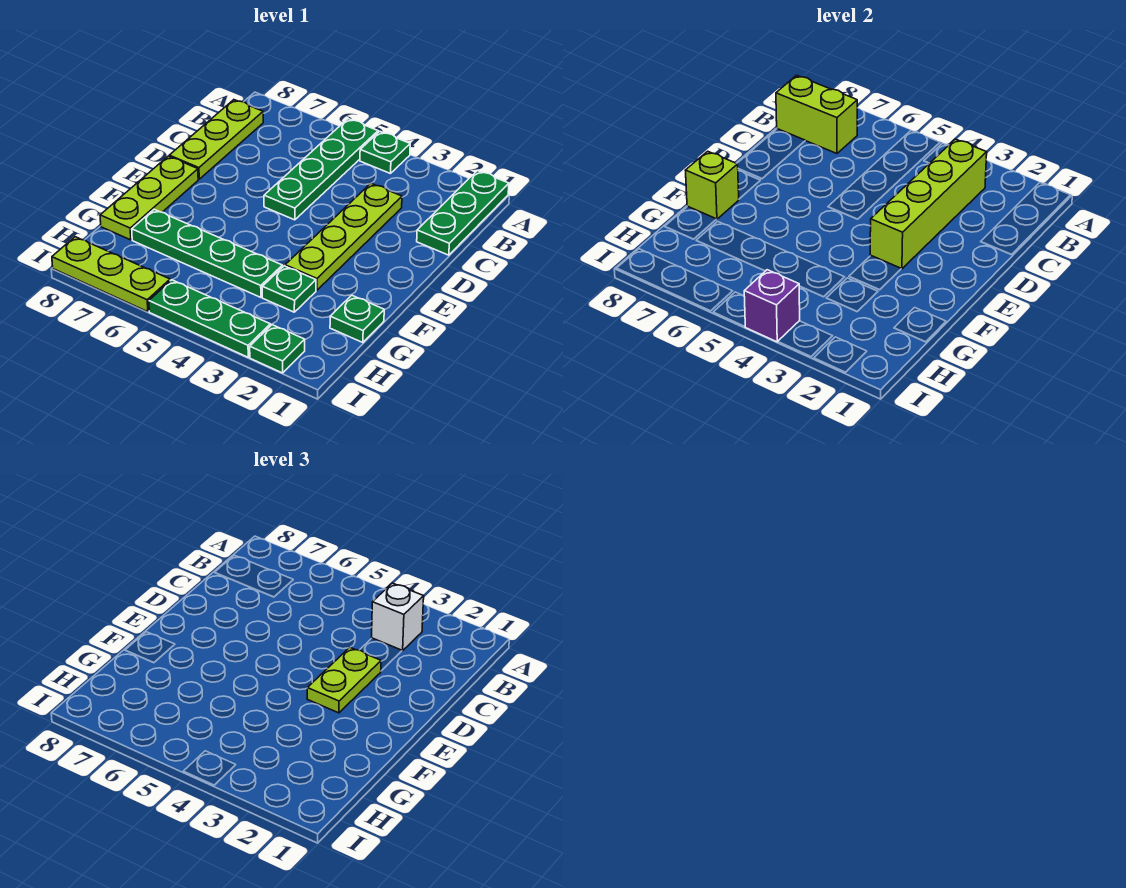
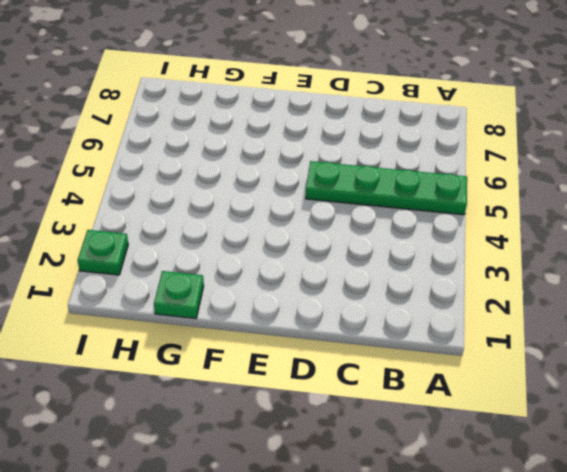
none -> green 1x3 plate [417,171,509,255]
none -> green 1x1 plate [360,131,410,174]
none -> lime 1x3 plate [169,100,263,179]

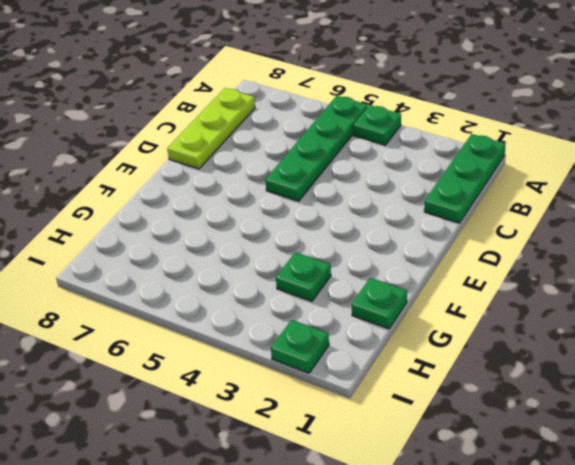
none -> lime 1x4 plate [285,184,402,290]
none -> lime 1x3 plate [100,156,198,240]
none -> green 1x4 plate [132,210,282,297]

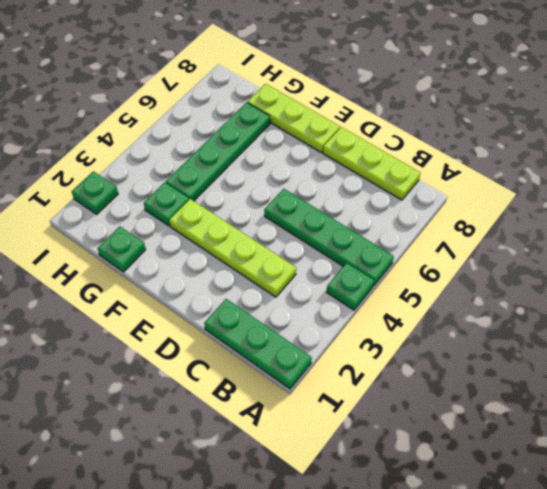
none -> green 1x3 plate [149,280,270,357]
none -> lime 1x3 plate [52,237,170,312]
none -> lime 1x4 brick [870,139,987,269]

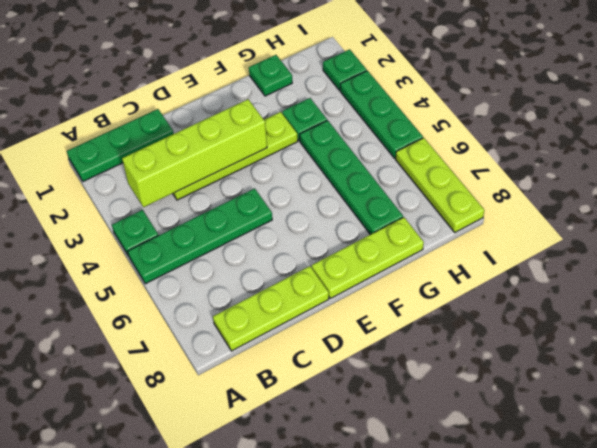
none -> lime 1x2 brick [776,75,857,154]
none -> lime 1x1 brick [685,151,739,219]
none -> purple 1x1 brick [744,270,800,342]

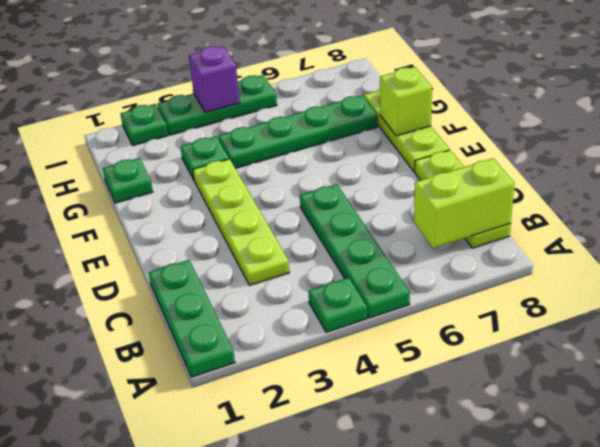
none -> lime 1x3 plate [52,237,170,312]
none -> lime 1x4 brick [870,139,987,269]
none -> white 1x1 brick [372,583,424,651]

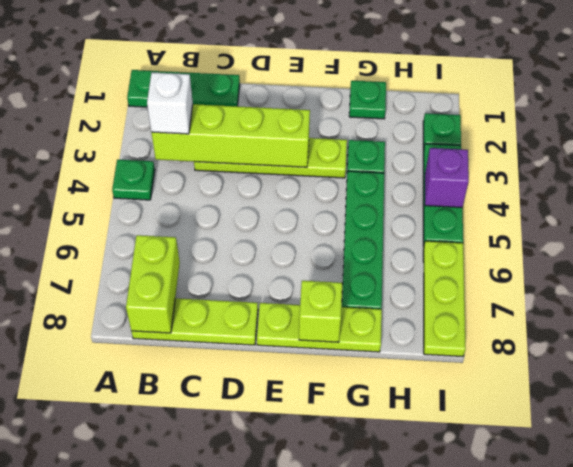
none -> green 1x4 plate [264,119,378,220]
none -> lime 1x2 plate [307,648,381,713]

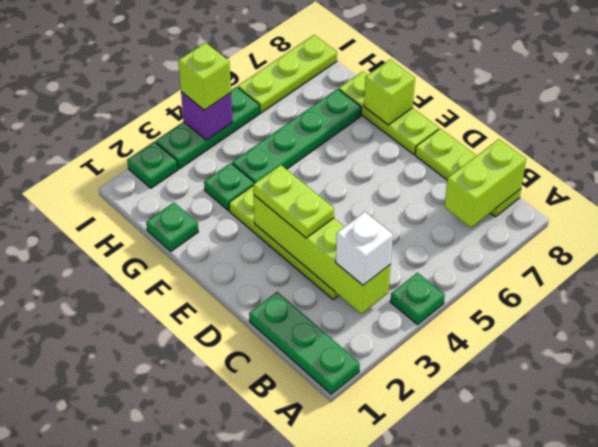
lime 1x1 brick [178,43,231,110] -> none
none -> green 1x4 plate [264,119,378,220]

